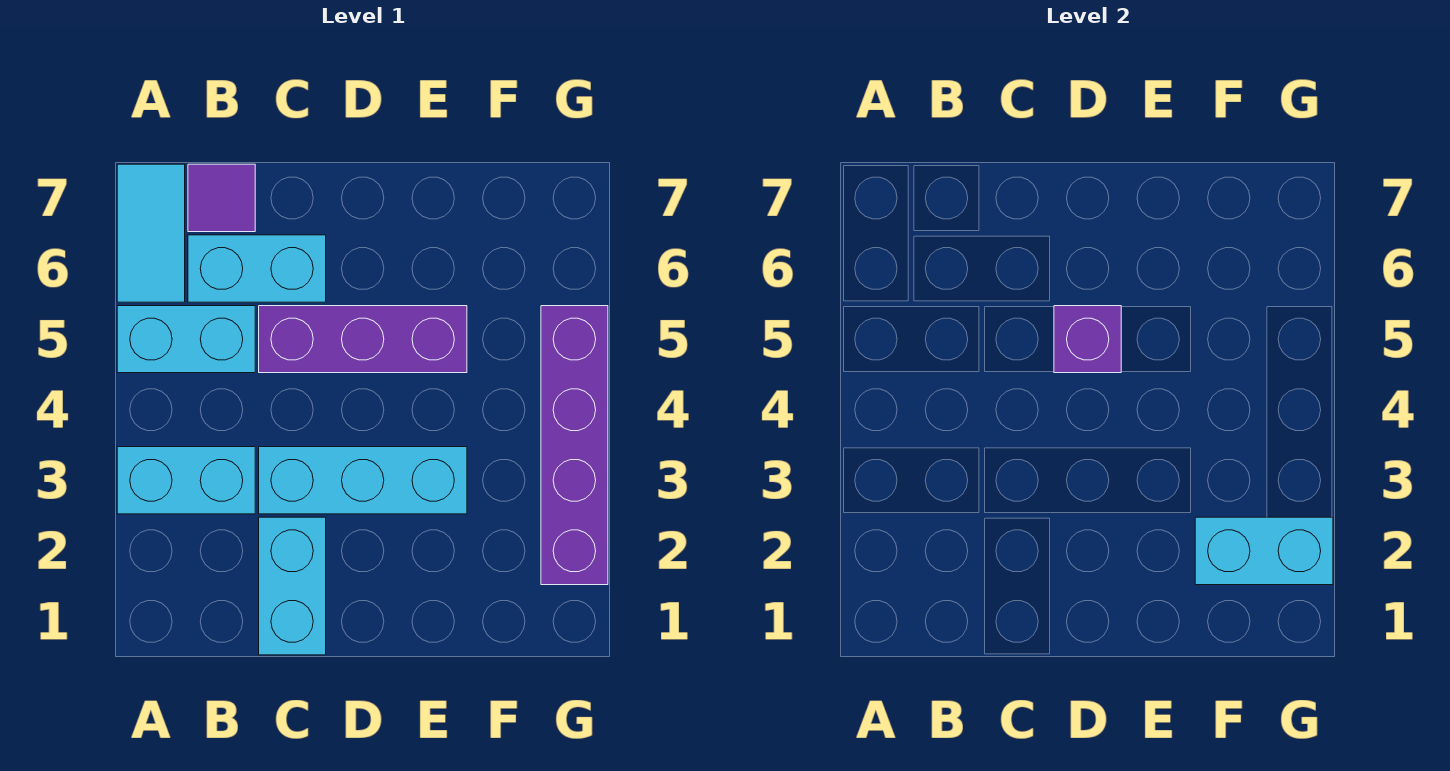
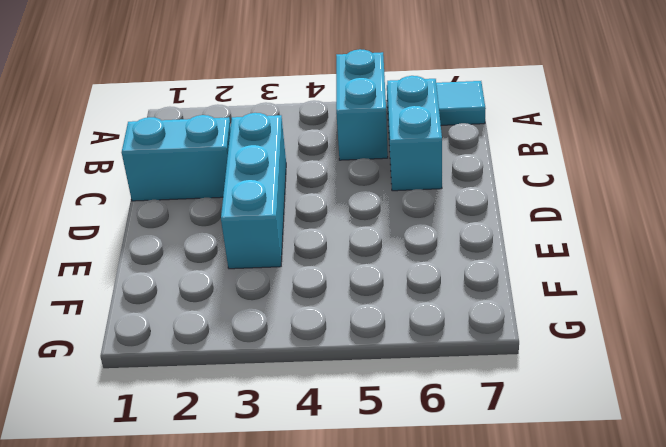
none -> cyan 1x2 brick [117,447,255,514]
none -> purple 1x1 tile [188,164,255,232]

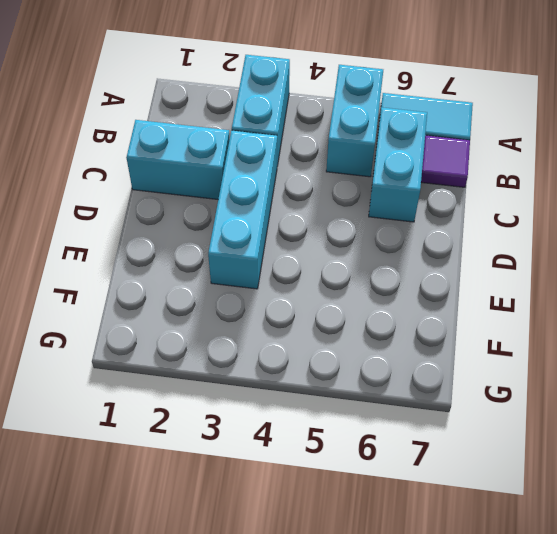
none -> purple 1x3 brick [259,306,467,373]
none -> purple 1x4 brick [541,306,608,585]

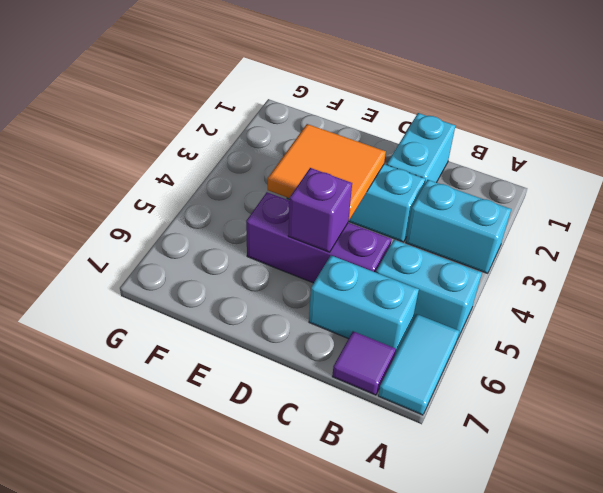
orange 2x2 tile [268,124,386,220] -> none
none -> purple 1x4 brick [541,306,608,585]
none -> cyan 1x2 brick [1195,517,1333,585]

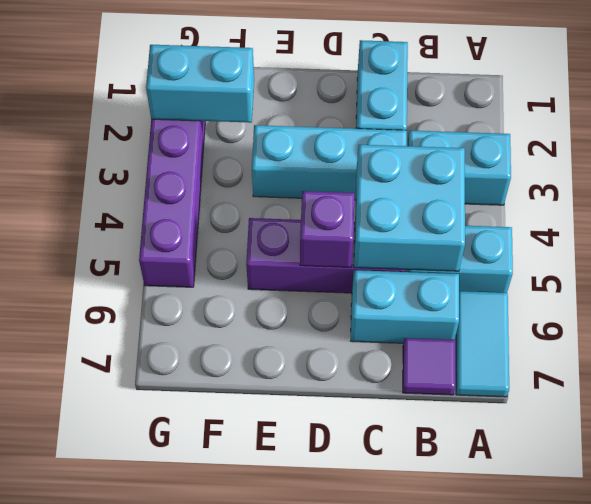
cyan 2x2 brick [354,145,465,271] -> none

